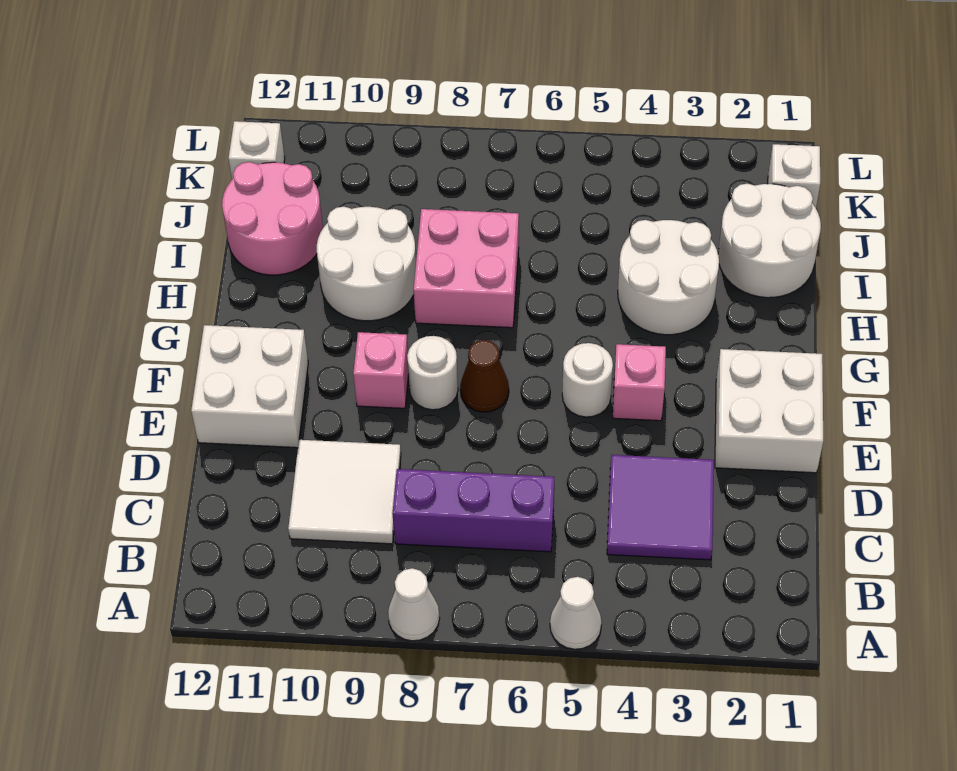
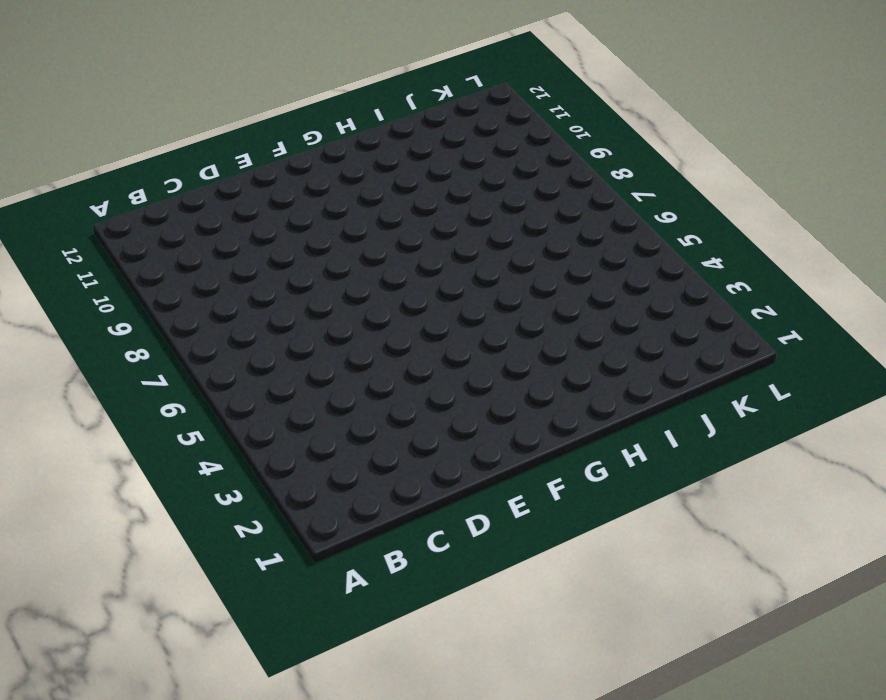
none -> white 1x1 cone [550,577,602,649]
none -> white 1x1 cone [388,568,440,641]
none -> purple 2x2 tile [607,455,714,560]

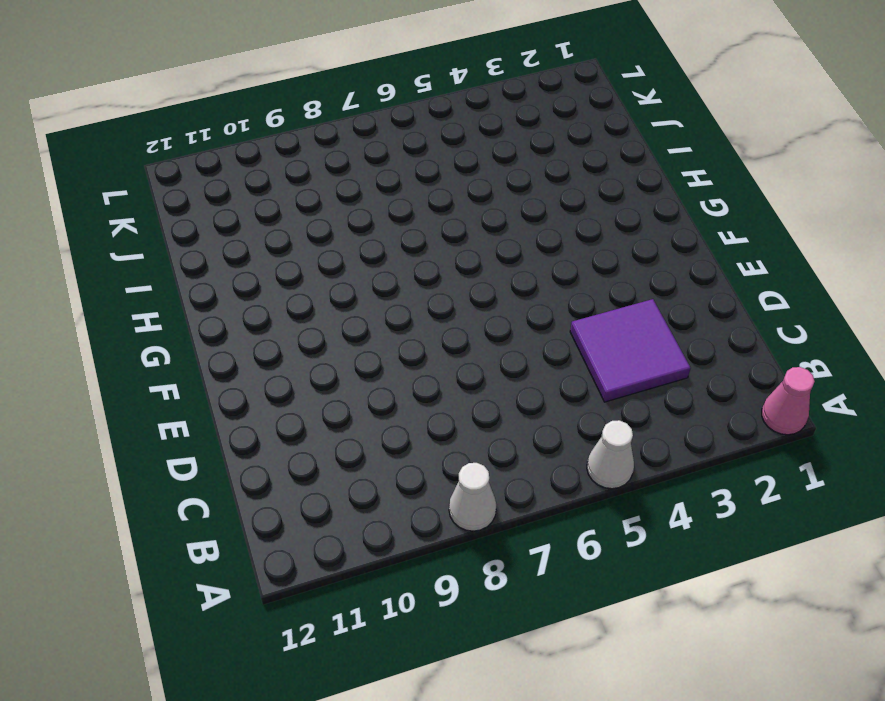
pink 1x1 cone [762,367,815,435] -> none
none -> purple 1x3 brick [392,469,554,552]
none -> white 2x2 tile [288,440,401,544]
none -> white 2x2 brick [715,349,823,473]

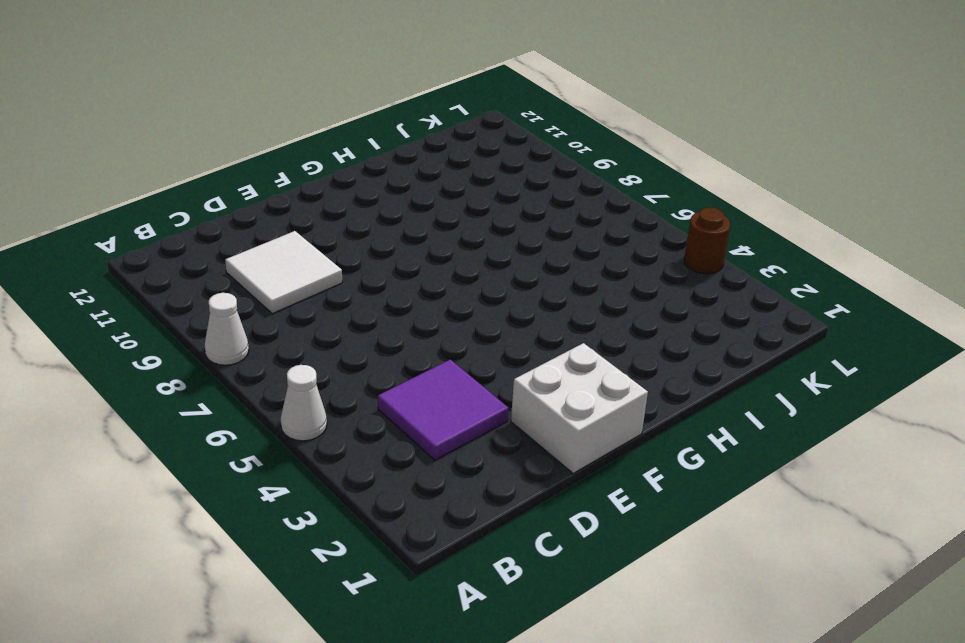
brown 1x1 round brick [684,208,730,274] -> none
none -> purple 1x3 brick [392,469,554,552]
none -> white 2x2 brick [191,325,308,448]
none -> pink 1x1 brick [613,344,666,421]

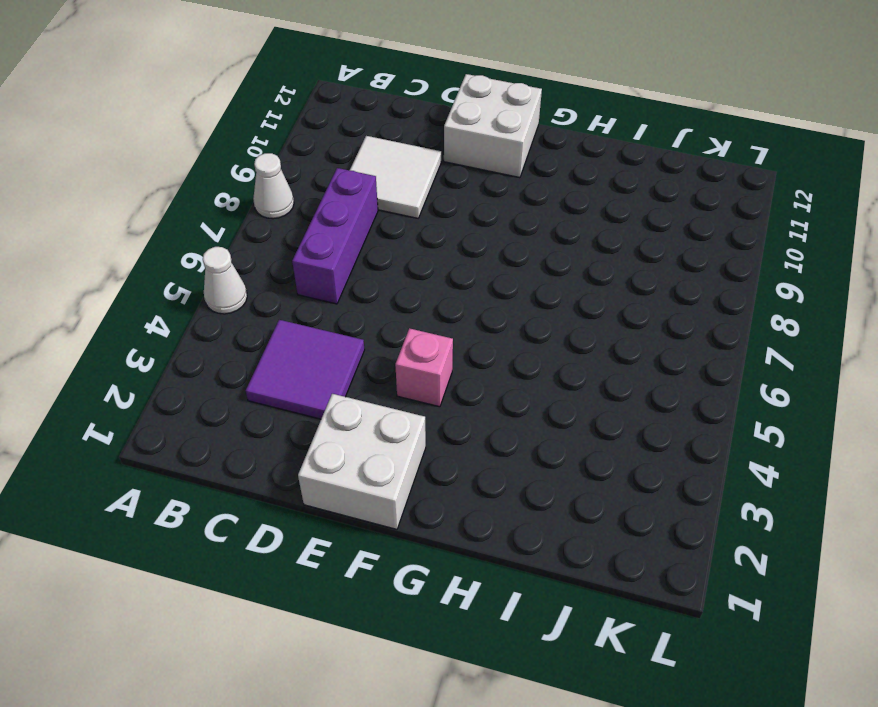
none -> white 1x1 round brick [562,343,613,417]
none -> brown 1x1 cone [460,340,509,412]
none -> white 1x1 round brick [407,336,458,410]

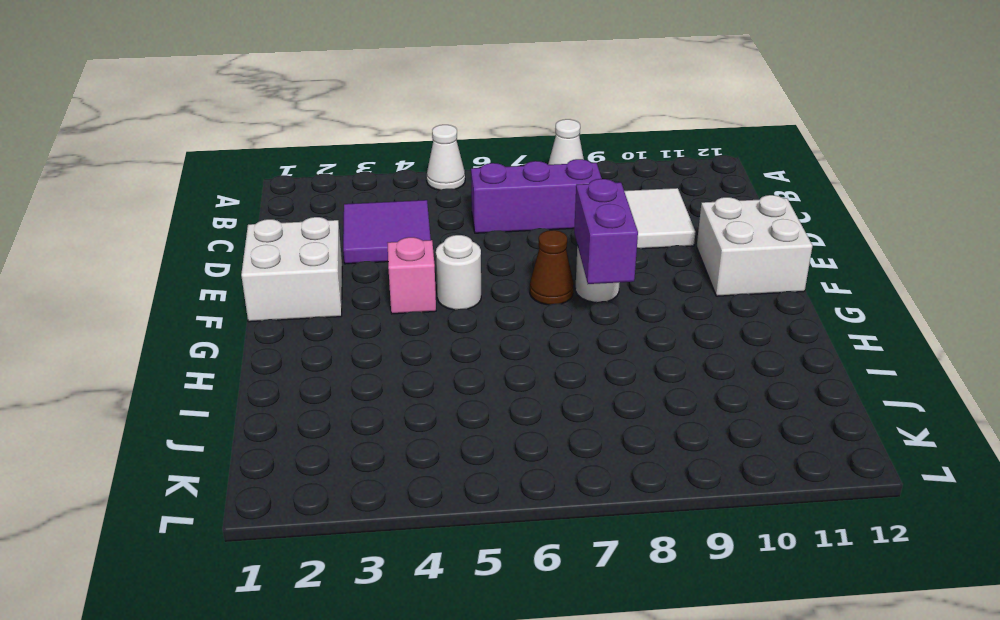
purple 1x2 brick [574,179,638,284] -> none
none -> pink 1x1 brick [353,332,409,408]
none -> white 2x2 round brick [618,220,719,335]
none -> pink 2x2 brick [414,209,519,328]

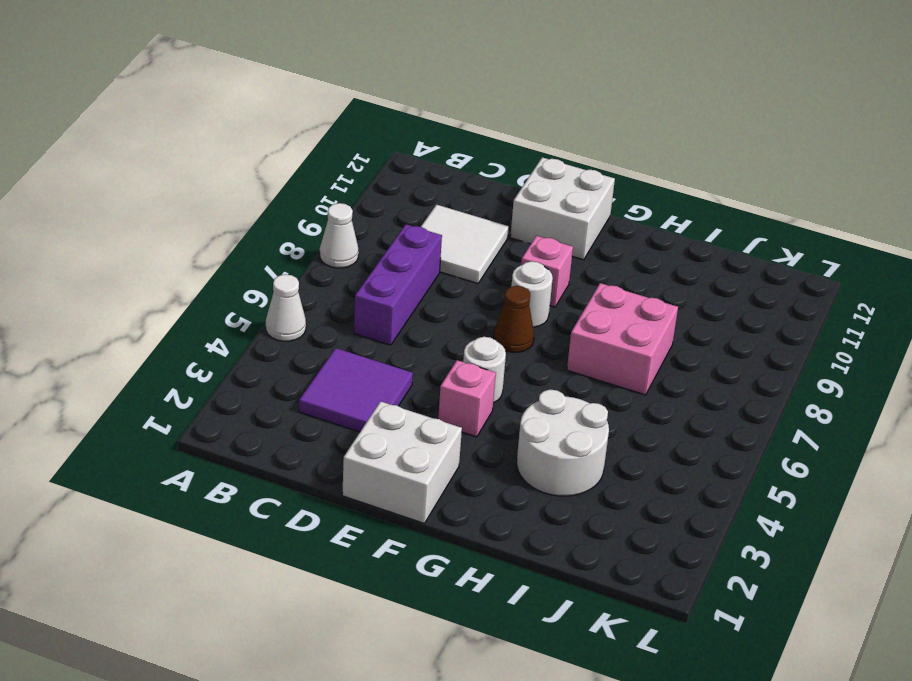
none -> white 2x2 round brick [317,207,416,321]
none -> white 2x2 round brick [718,184,821,298]
none -> pink 2x2 round brick [222,162,323,275]

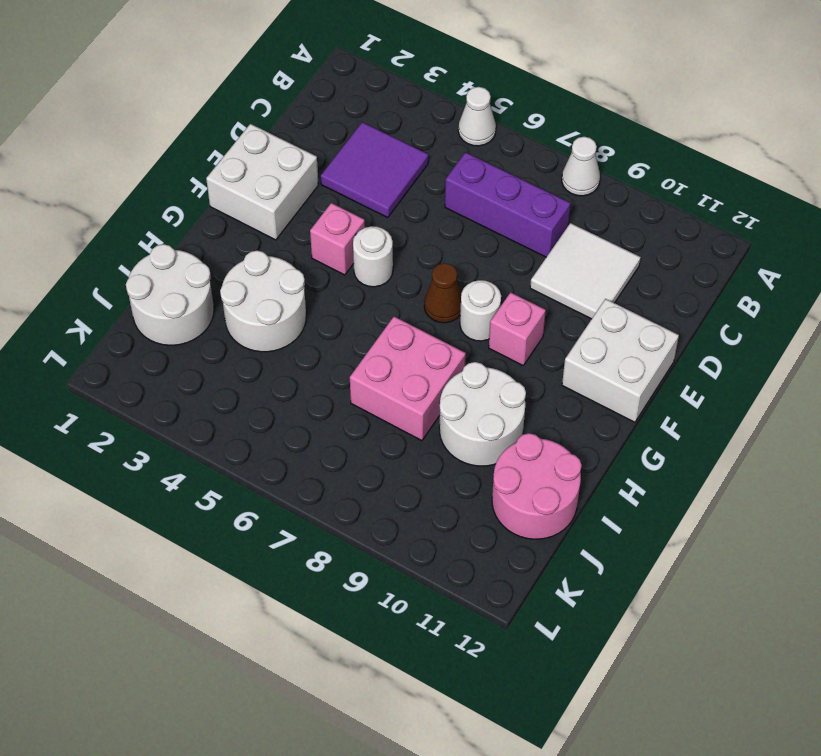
none -> white 1x1 brick [768,144,820,208]
none -> white 1x1 brick [228,121,285,179]

